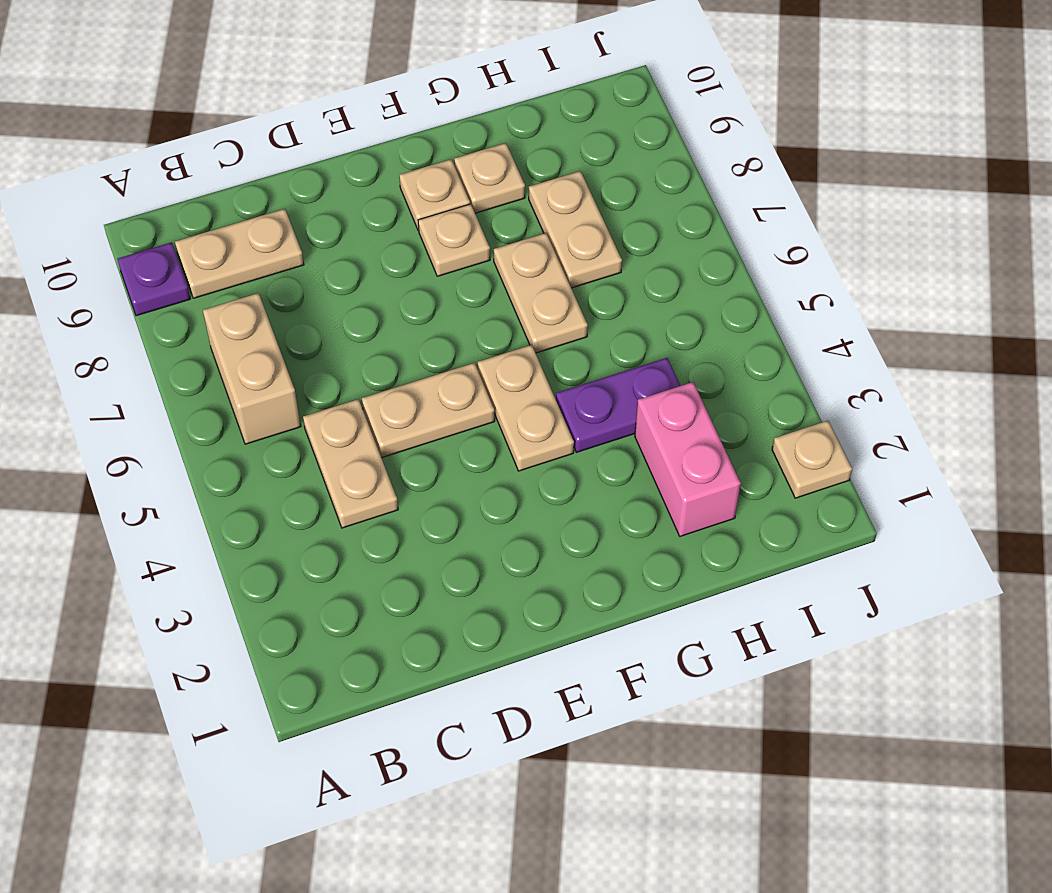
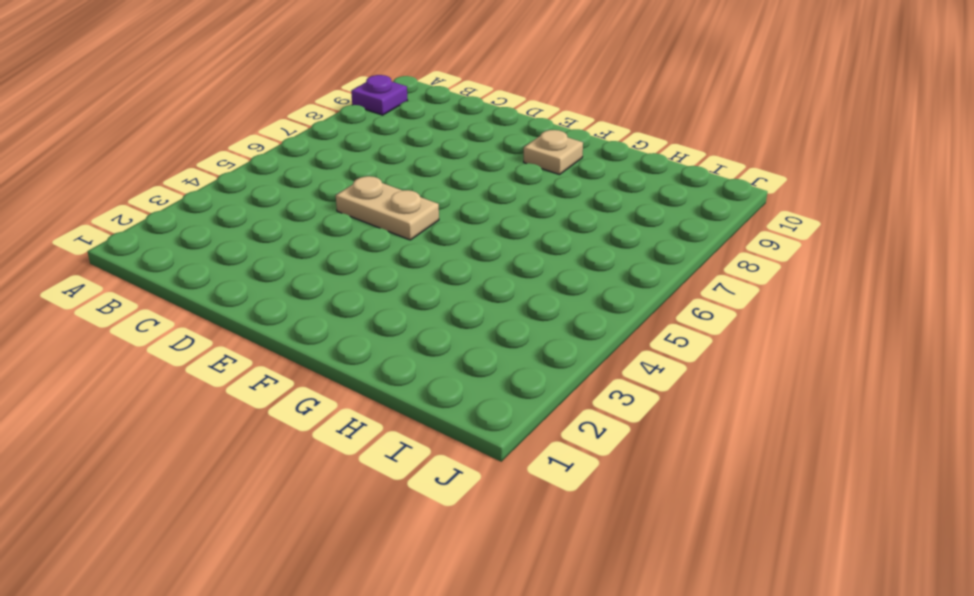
none -> tan 1x2 brick [203,293,301,444]
none -> tan 1x2 plate [175,209,304,298]
none -> tan 1x2 plate [303,399,398,528]

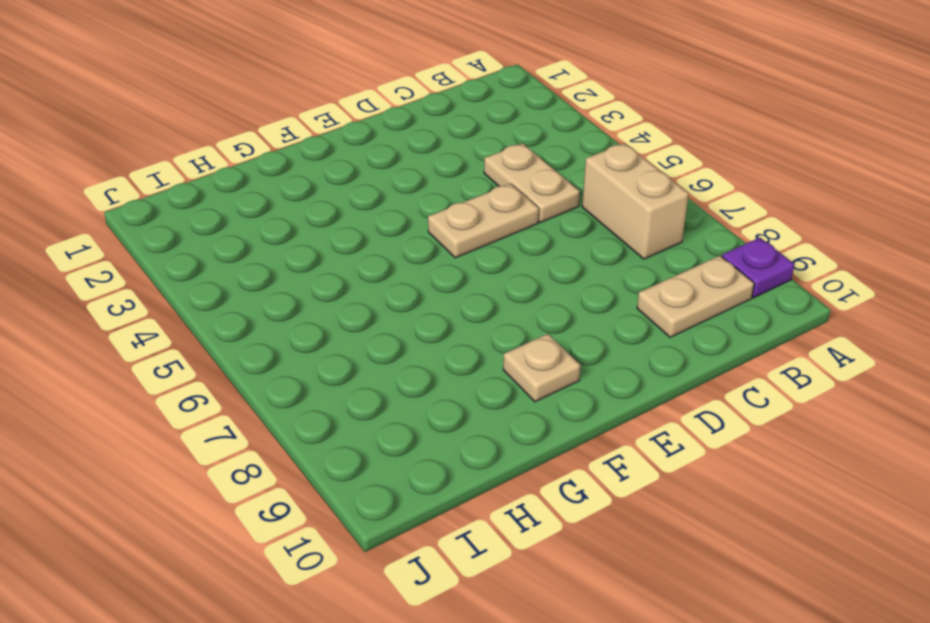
none -> tan 1x2 plate [478,345,574,471]
none -> tan 1x1 plate [418,204,490,276]
none -> purple 1x2 plate [556,358,680,452]

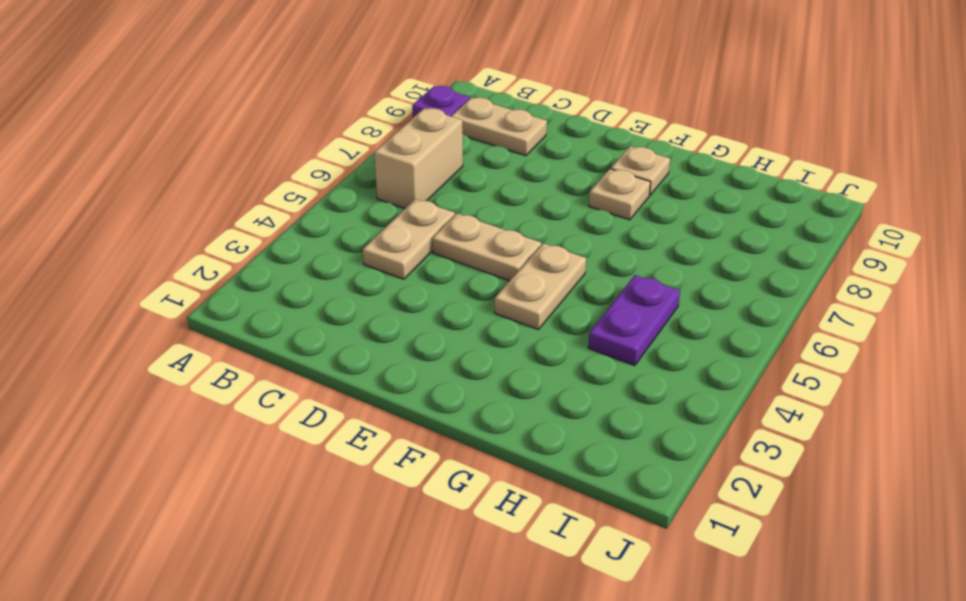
purple 1x2 plate [588,275,680,366] -> purple 1x2 plate turned to [556,358,680,452]
none -> tan 1x2 plate [494,233,588,353]
none -> tan 1x1 plate [454,143,525,213]
none -> pink 1x2 brick [635,382,741,536]

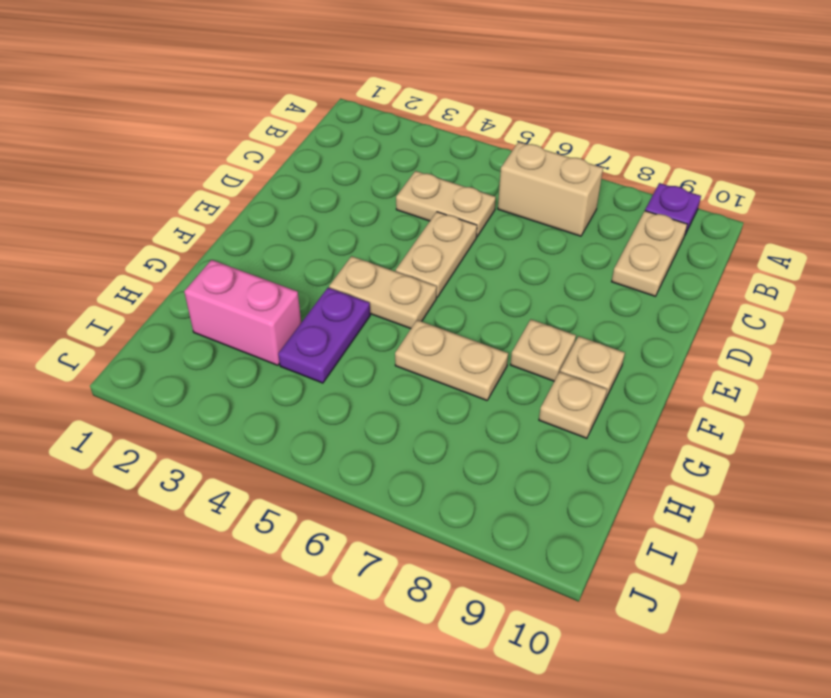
none -> tan 1x2 plate [529,171,622,288]
none -> tan 1x1 plate [772,421,852,498]

